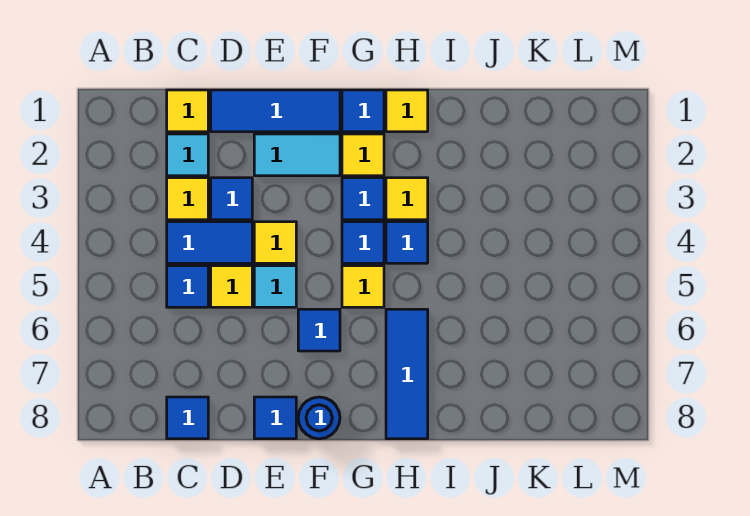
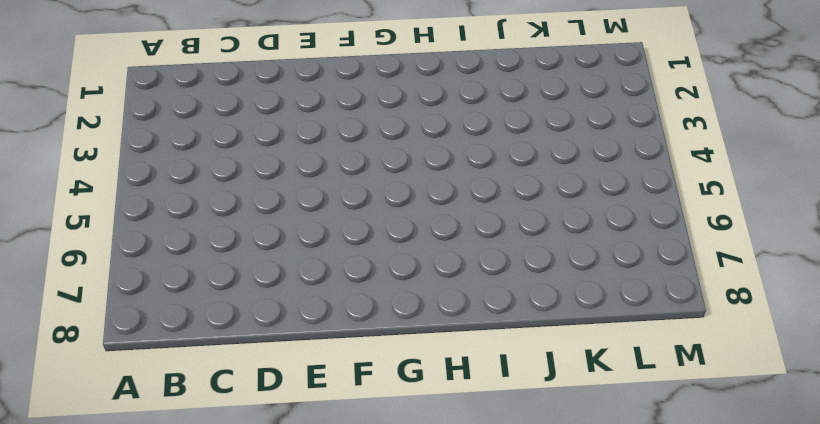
none -> yellow 1x1 tile [167,90,208,132]
none -> cyan 1x1 tile [167,134,208,176]
none -> yellow 1x1 tile [167,178,208,220]

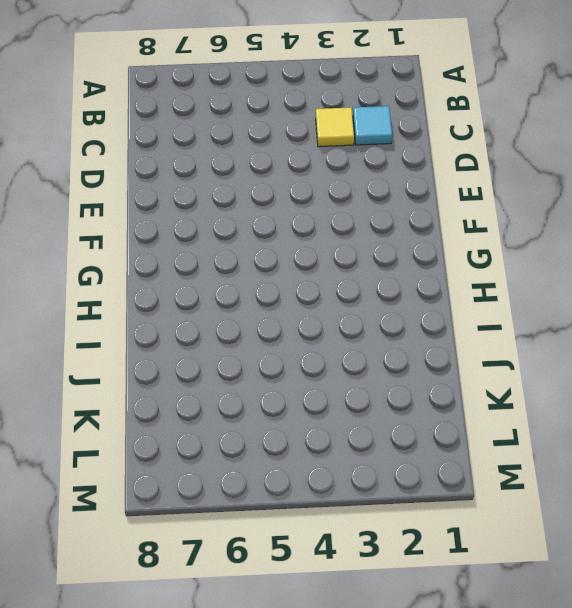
none -> yellow 1x1 tile [167,90,208,132]
none -> blue 1x2 tile [167,222,252,263]
none -> blue 1x1 tile [167,266,208,307]

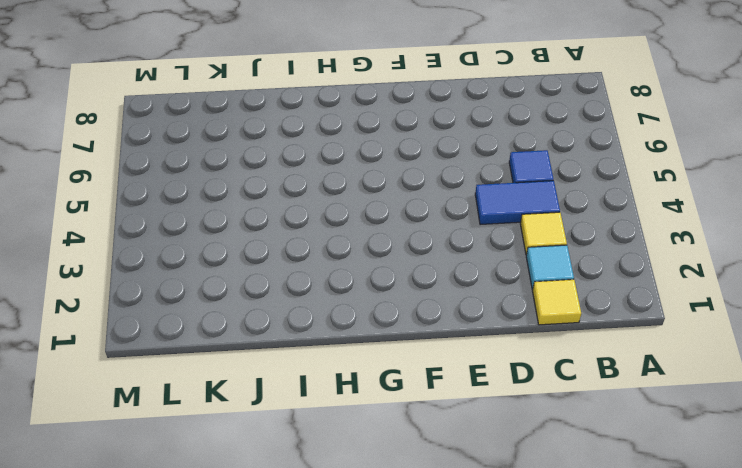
none -> blue 1x1 tile [167,397,208,439]
none -> blue 1x3 tile [211,90,340,132]
none -> blue 1x1 tile [211,178,252,220]

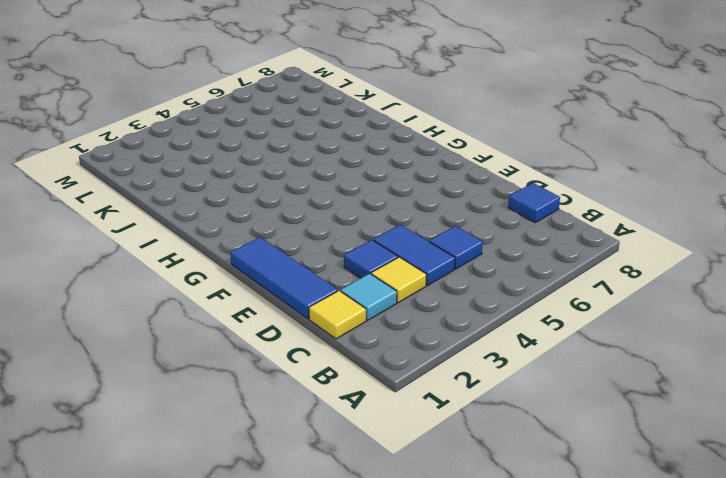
none -> yellow 1x1 tile [211,266,252,307]
none -> cyan 1x2 tile [254,134,340,176]
none -> yellow 1x1 tile [254,222,296,263]

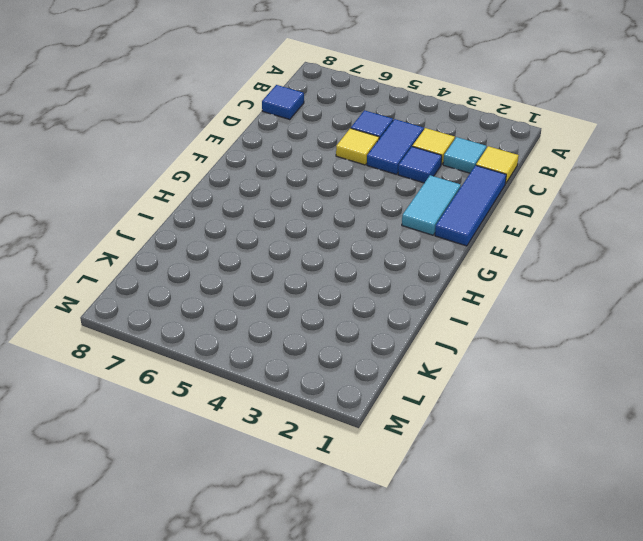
none -> yellow 1x1 tile [254,222,296,263]
none -> cyan 1x1 tile [254,266,296,307]
none -> blue 1x1 tile [254,397,296,439]

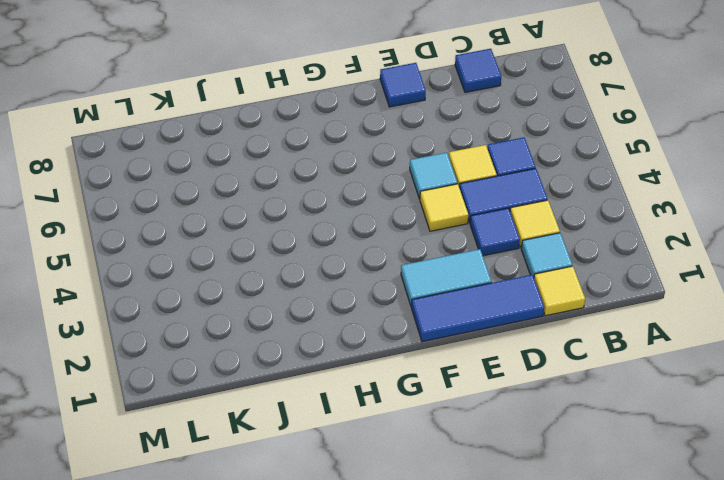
none -> blue 1x1 tile [298,309,340,351]
none -> blue 1x1 round brick [298,397,340,439]
none -> blue 1x1 tile [342,90,384,132]

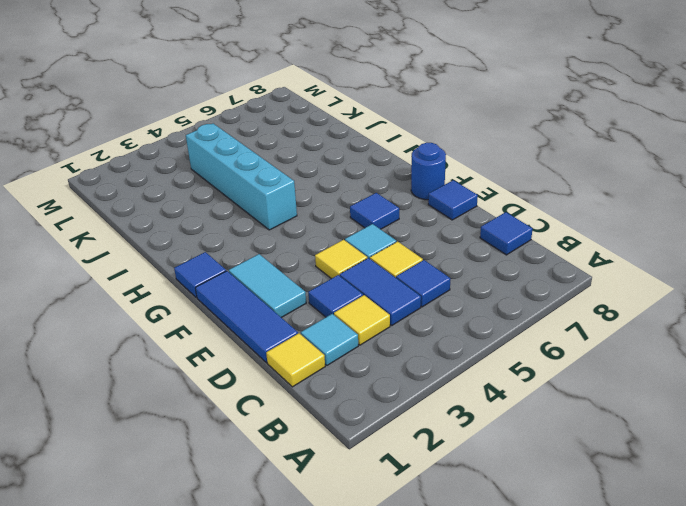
cyan 1x4 brick [186,123,297,230] -> blue 1x1 tile [386,222,428,263]
none -> yellow 1x1 tile [342,134,384,176]
none -> blue 1x1 tile [342,178,384,220]
none -> blue 1x1 tile [342,222,384,263]

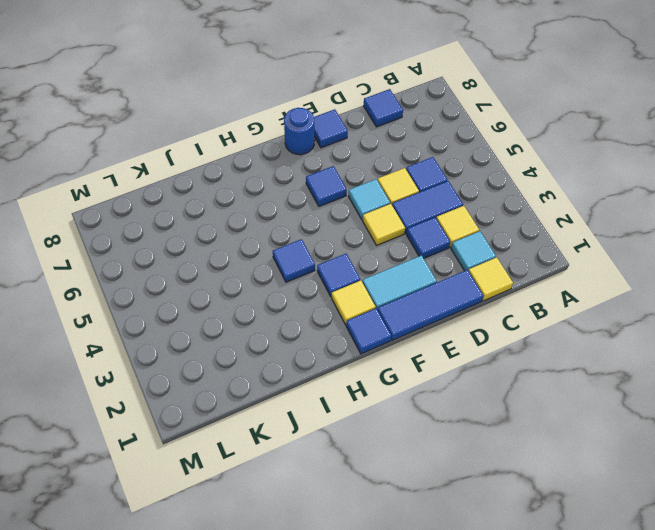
none -> blue 1x1 tile [342,222,384,263]
none -> yellow 1x1 tile [342,266,384,307]
none -> yellow 1x1 tile [386,90,428,132]

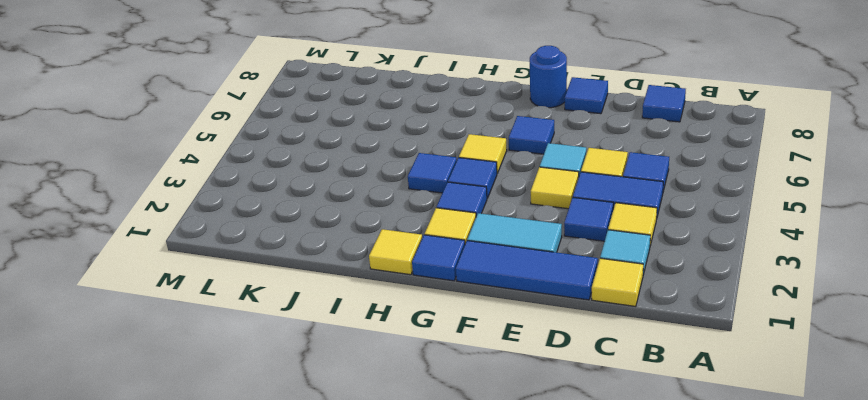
none -> yellow 1x1 tile [386,178,428,220]
none -> blue 1x3 tile [386,309,428,439]

